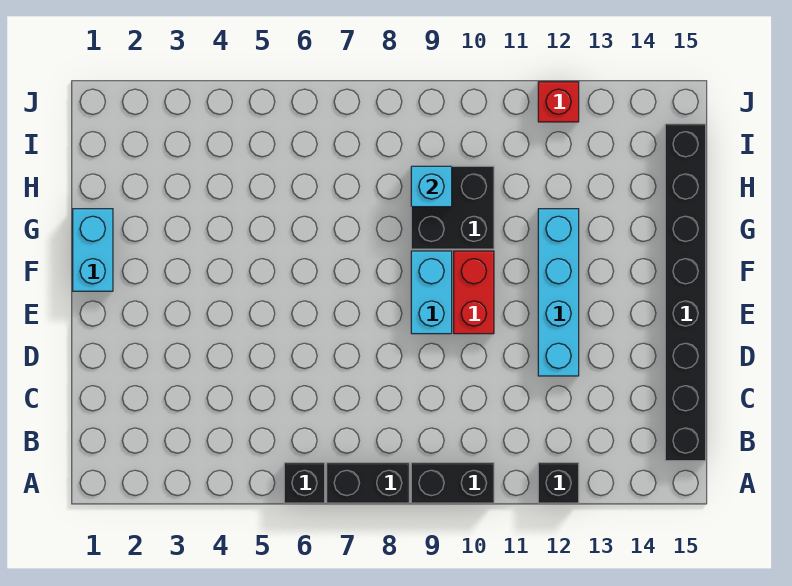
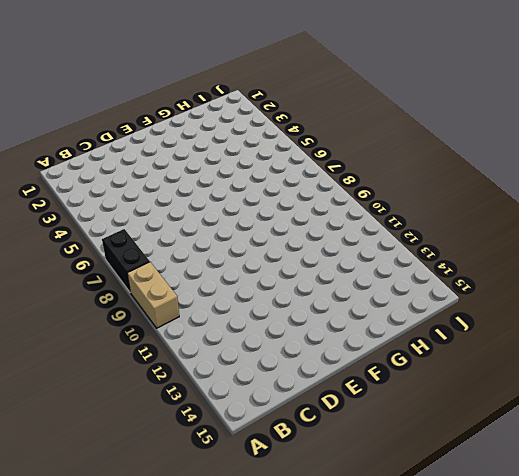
tan 1x2 brick [127,262,179,328] -> black 1x2 brick [411,463,494,503]
none -> black 1x1 brick [284,463,325,503]
none -> black 1x1 brick [538,463,579,503]
none -> black 1x8 brick [665,124,706,461]

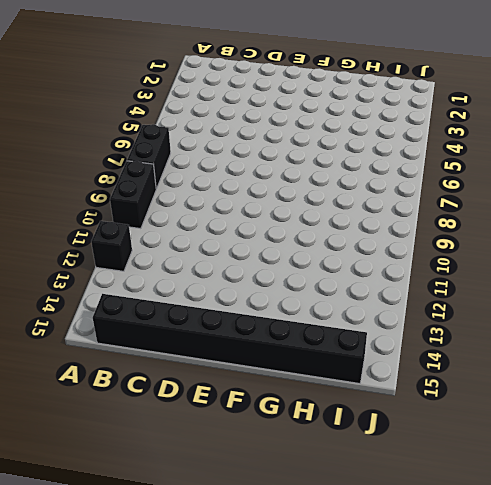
none -> black 1x1 brick [284,463,325,503]
none -> cyan 1x4 brick [538,209,579,376]
none -> cyan 1x2 brick [411,251,452,334]

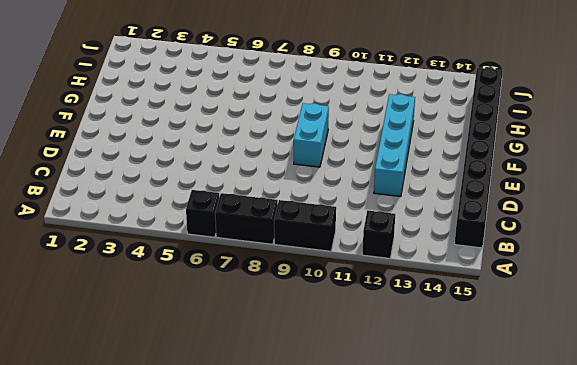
none -> red 1x2 brick [454,251,494,334]
none -> cyan 1x2 brick [73,209,113,291]
none -> black 2x2 brick [411,166,494,249]

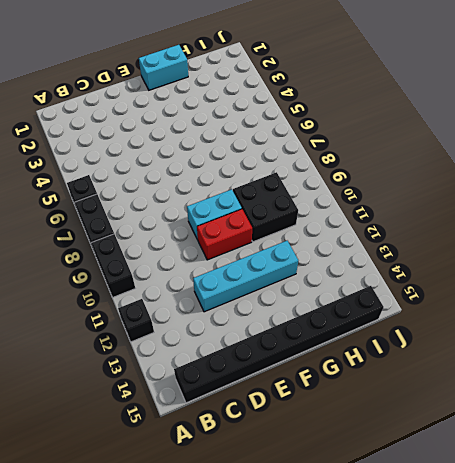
none -> red 1x1 brick [538,82,579,122]
none -> cyan 1x1 brick [411,166,452,207]

